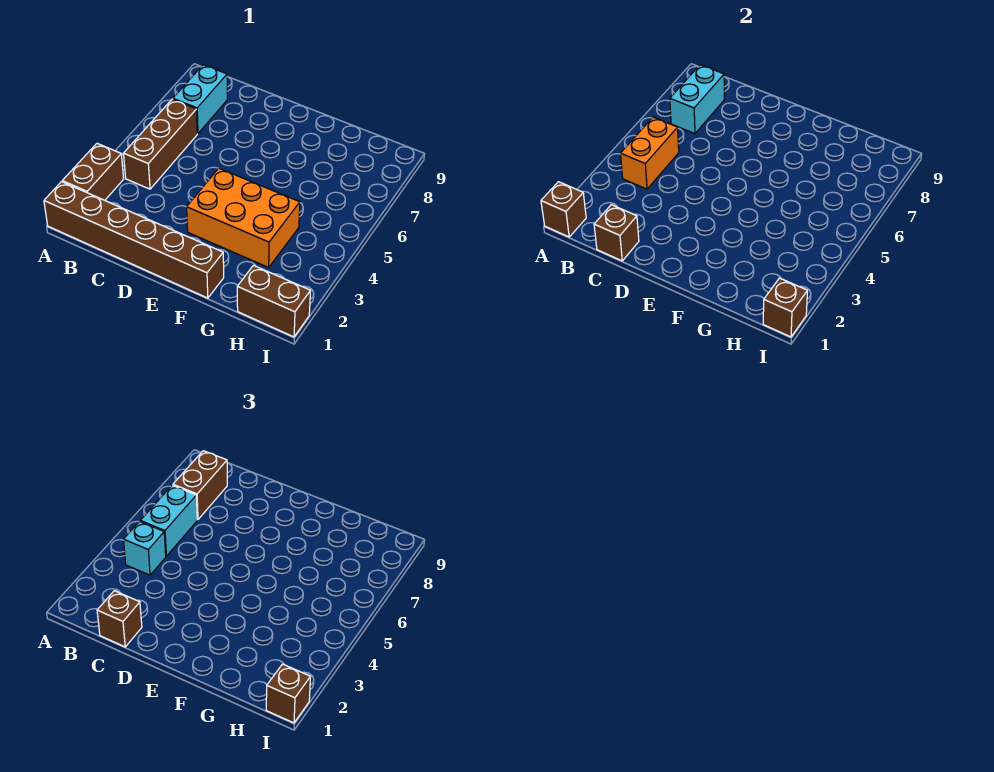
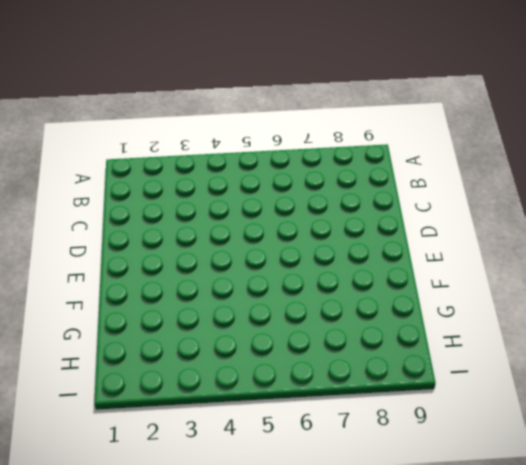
none -> brown 1x6 brick [44,182,224,298]
none -> brown 1x2 brick [62,143,124,200]
none -> brown 1x3 brick [124,99,197,189]

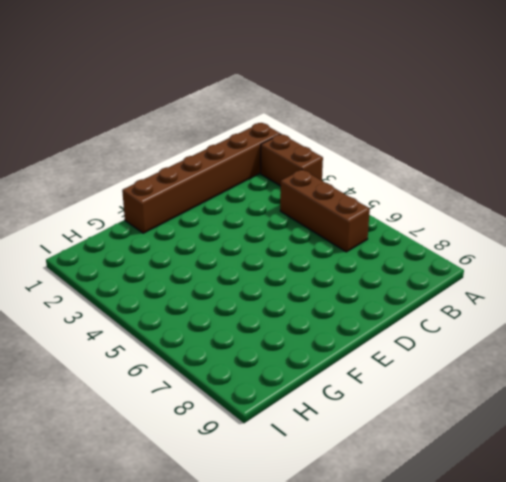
none -> cyan 1x2 brick [173,65,227,134]
none -> orange 2x3 brick [187,168,300,267]
none -> brown 1x2 brick [237,266,310,337]

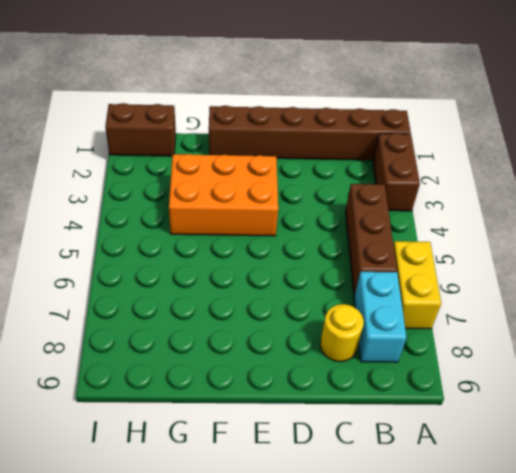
yellow 1x2 brick [393,241,441,329] -> none
yellow 1x1 round brick [320,304,364,362] -> none
none -> brown 1x1 brick [541,182,586,237]
none -> orange 1x2 brick [621,117,679,189]
none -> cyan 1x2 brick [670,65,724,134]

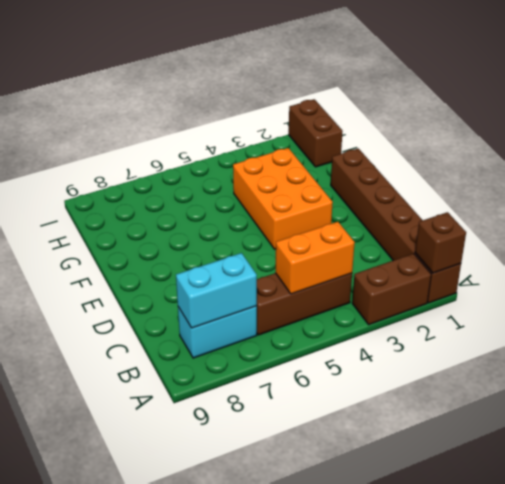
none -> brown 1x1 brick [594,205,639,261]
none -> brown 1x1 brick [763,278,807,337]
none -> cyan 1x1 brick [124,521,166,575]

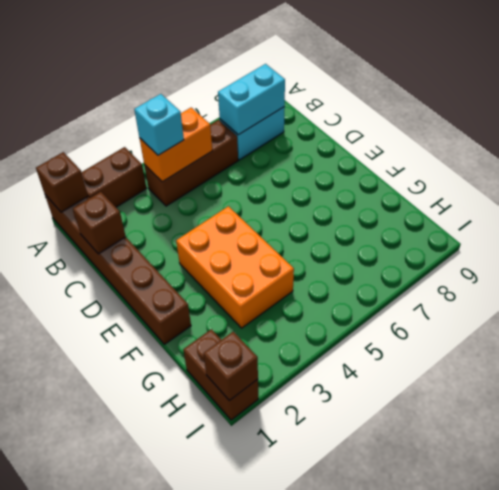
none -> cyan 1x2 brick [140,485,197,556]
none -> brown 1x2 brick [173,451,227,520]
none -> brown 1x1 brick [97,591,142,647]

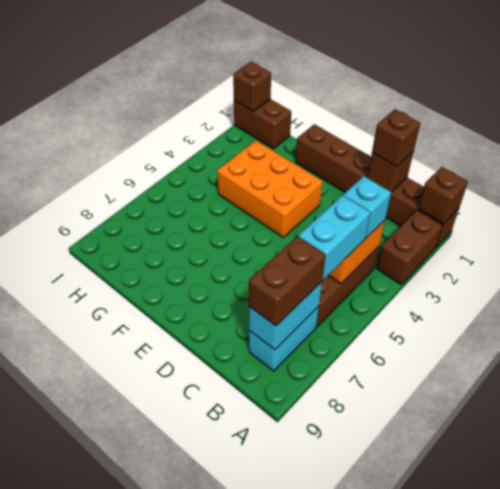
none -> brown 1x1 brick [266,664,310,723]

